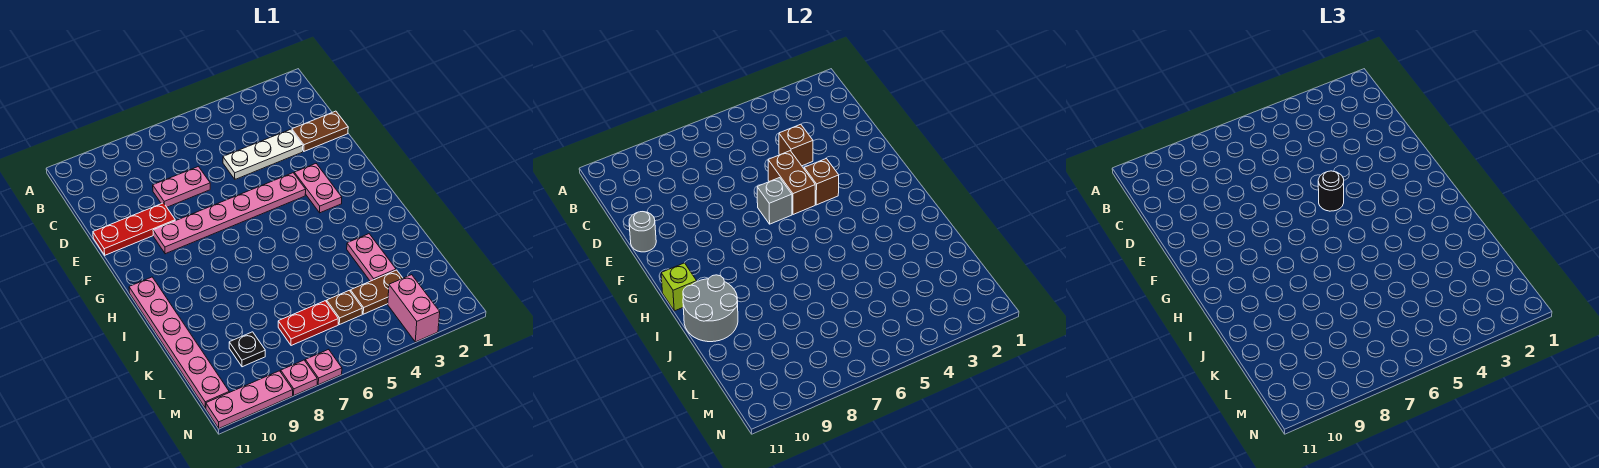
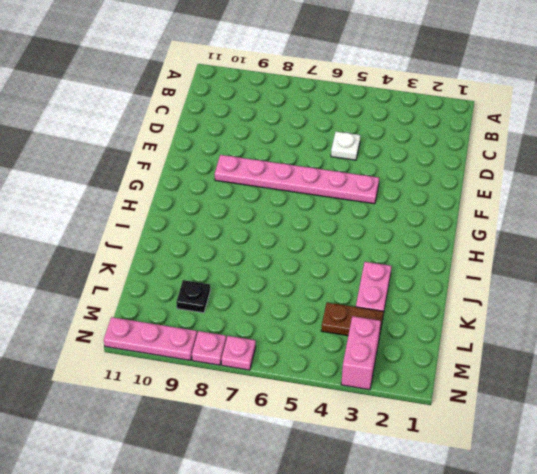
white 1x1 plate [331,132,360,160] -> white 1x3 plate [223,129,303,179]
none -> brown 1x2 plate [292,111,348,151]
none -> pink 1x2 plate [153,167,210,207]
none -> red 1x3 plate [93,203,175,255]

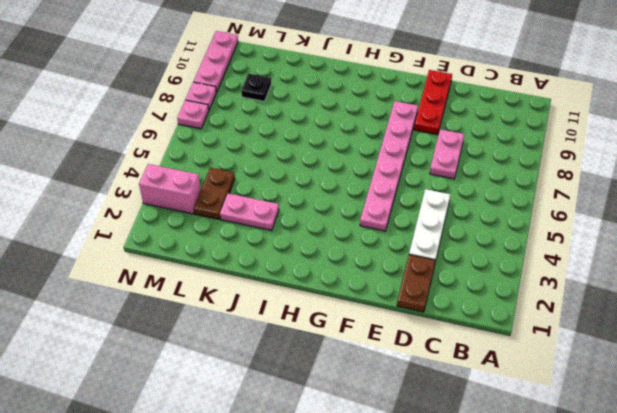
none -> pink 1x2 plate [294,164,342,213]
none -> pink 1x6 plate [129,277,229,408]
none -> brown 1x1 plate [327,291,362,325]

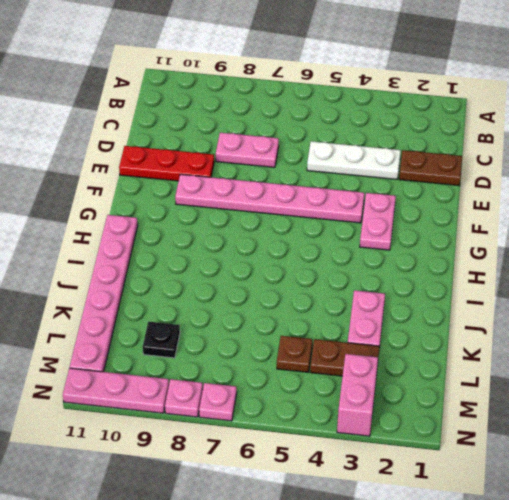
none -> red 1x2 plate [278,301,338,346]
none -> brown 1x1 brick [779,124,813,166]
none -> brown 1x2 brick [768,151,815,215]

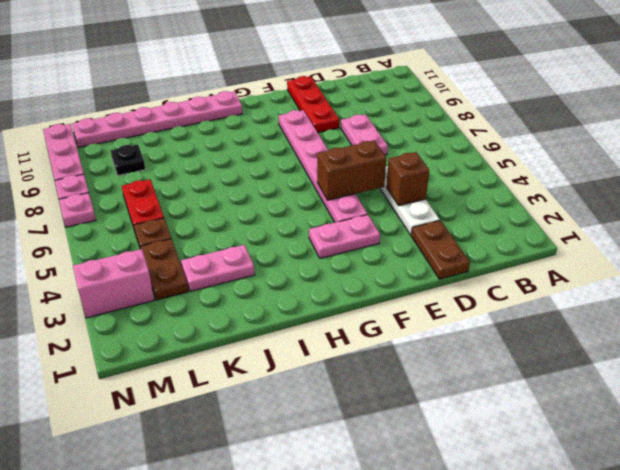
none -> grey 1x1 round brick [629,212,656,252]
none -> brown 1x1 brick [804,159,839,205]
none -> grey 1x1 brick [757,178,792,224]

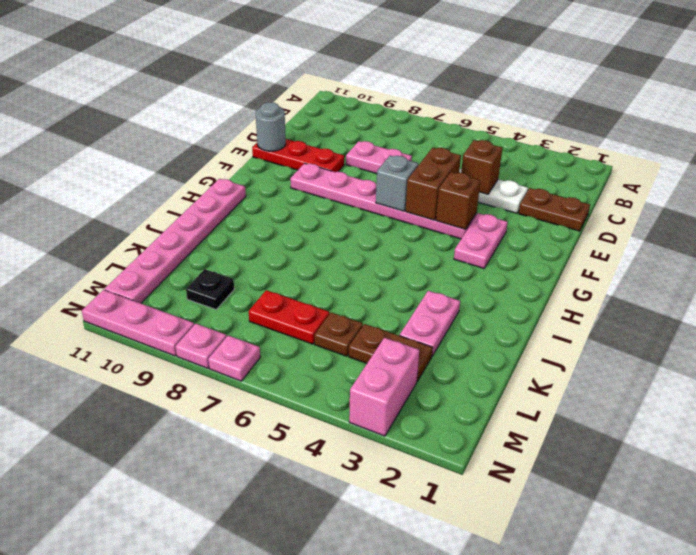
none -> lime 1x1 brick [661,263,697,311]
none -> grey 2x2 round brick [683,275,738,342]
none -> black 1x1 round brick [1318,171,1344,211]

